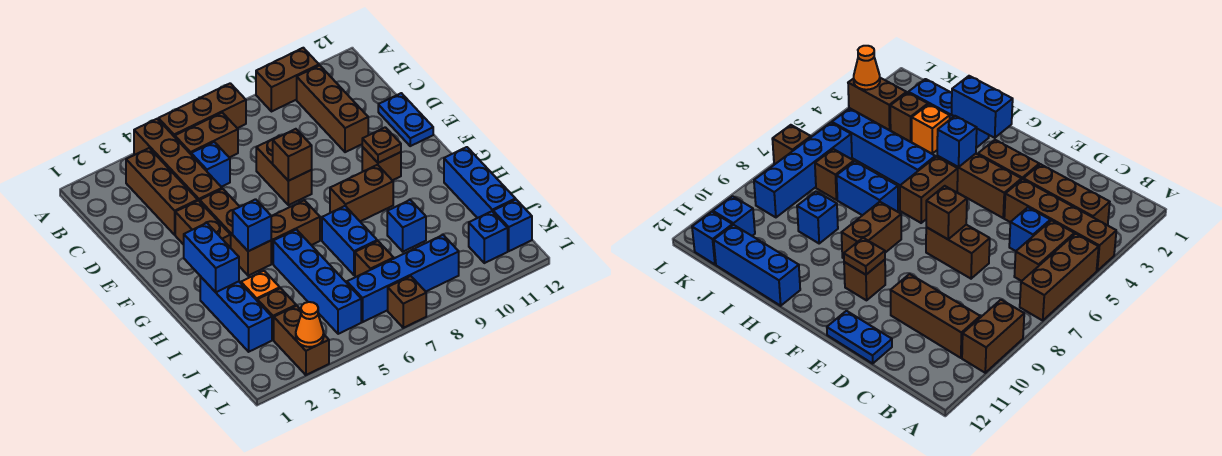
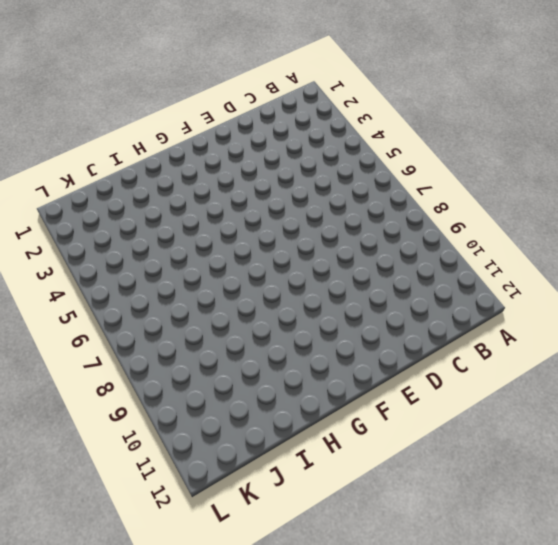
none -> brown 1x4 brick [134,119,222,201]
none -> brown 1x3 brick [158,83,246,137]
none -> brown 1x2 brick [256,48,319,112]
none -> brown 1x3 brick [126,148,198,235]

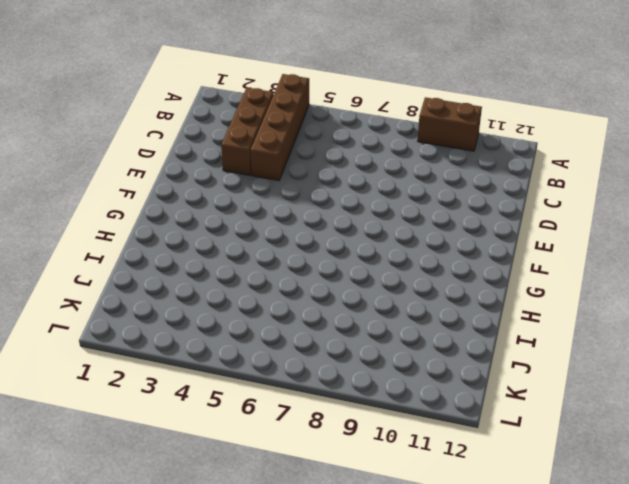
none -> brown 1x3 brick [158,83,246,137]
none -> brown 1x2 brick [175,113,238,158]
none -> brown 1x3 brick [297,65,368,152]
none -> blue 1x1 brick [191,142,230,187]

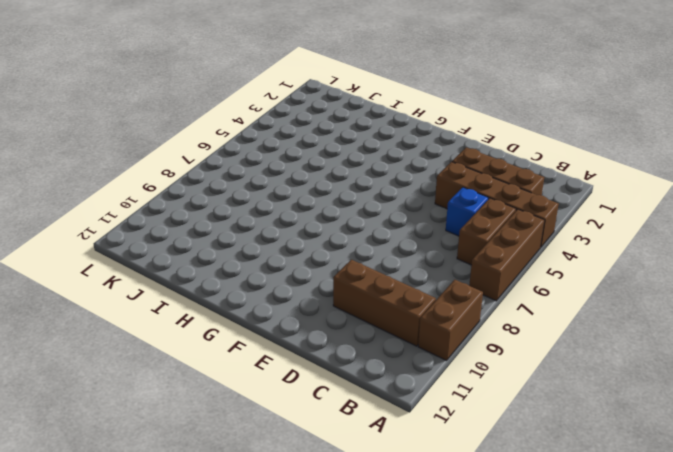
none -> brown 1x2 brick [256,136,312,205]
none -> blue 1x2 plate [378,93,433,146]
none -> brown 1x2 brick [175,201,231,248]
none -> brown 1x3 brick [200,189,271,276]

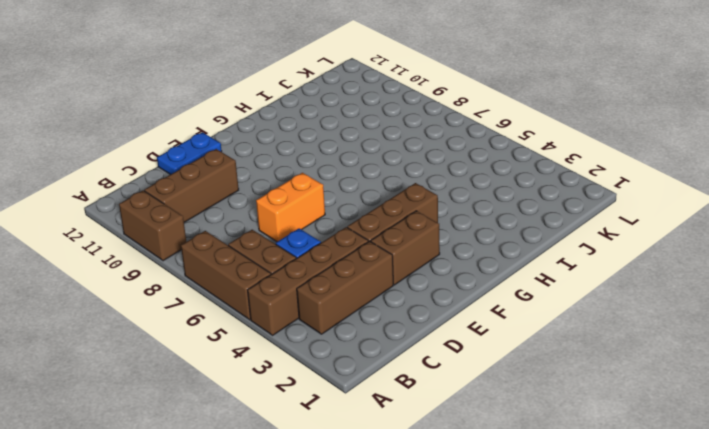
orange 1x2 brick [256,173,325,242] -> brown 1x2 brick [256,136,312,205]
none -> brown 1x1 brick [362,147,401,180]
none -> brown 1x2 brick [271,200,320,264]
none -> brown 1x2 brick [330,165,393,221]
none -> blue 1x3 brick [200,276,272,352]

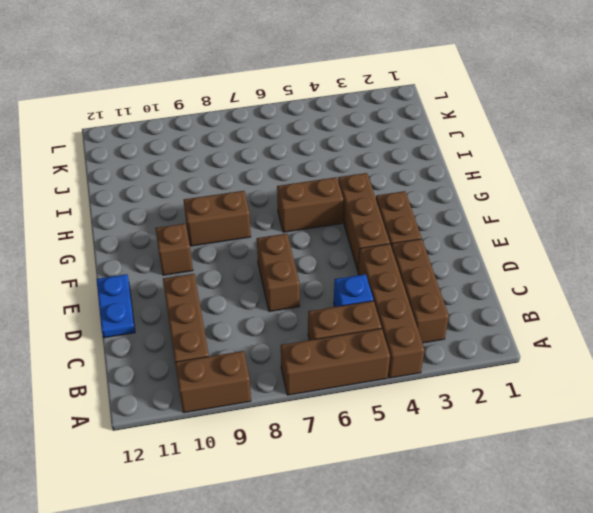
none -> blue 1x3 brick [200,276,272,352]
none -> blue 1x4 brick [273,230,361,334]
none -> blue 1x2 brick [322,206,377,275]
none -> blue 1x3 brick [444,147,516,218]

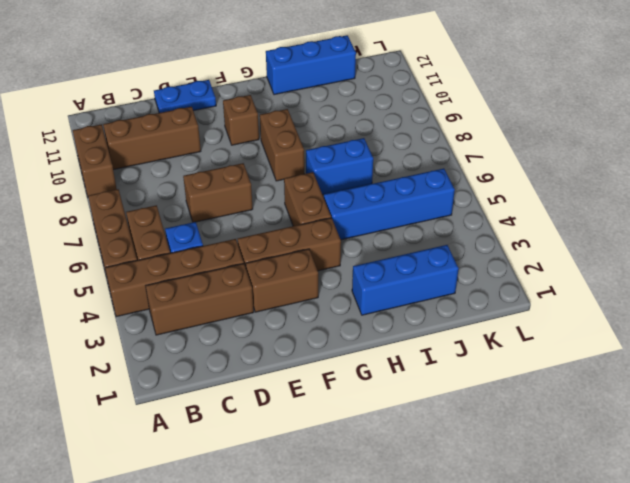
none -> orange 1x1 brick [241,271,280,300]
none -> blue 1x1 brick [387,200,426,252]
none -> brown 1x1 brick [257,288,296,340]
none -> brown 1x1 brick [355,241,394,277]

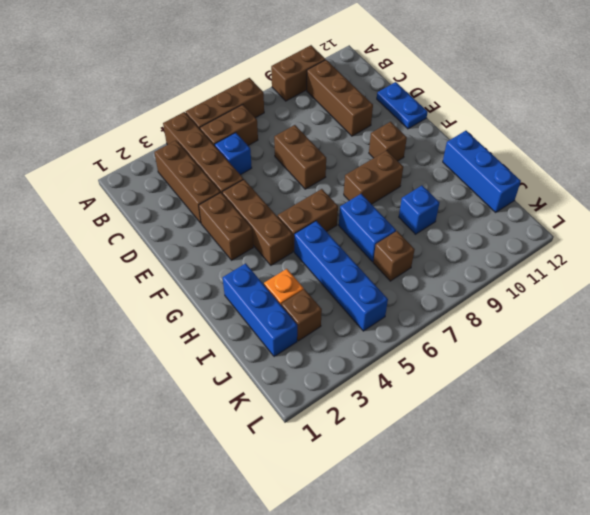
none -> brown 1x2 brick [274,306,329,375]
none -> blue 1x4 brick [347,235,459,322]
none -> blue 1x1 brick [469,211,508,263]
none -> blue 1x1 brick [493,200,532,251]

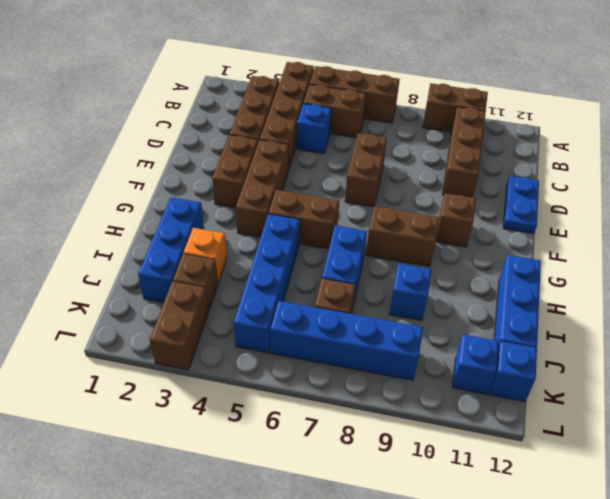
none -> brown 1x1 brick [388,276,426,328]
none -> brown 1x1 brick [273,129,312,181]
none -> brown 1x1 plate [362,127,401,163]
none -> blue 1x2 brick [184,223,239,292]

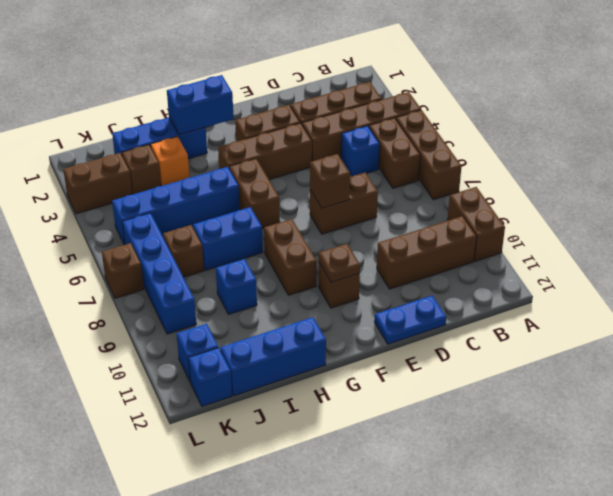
none -> blue 1x1 brick [233,199,271,251]
none -> orange 1x1 cone [296,302,324,347]

